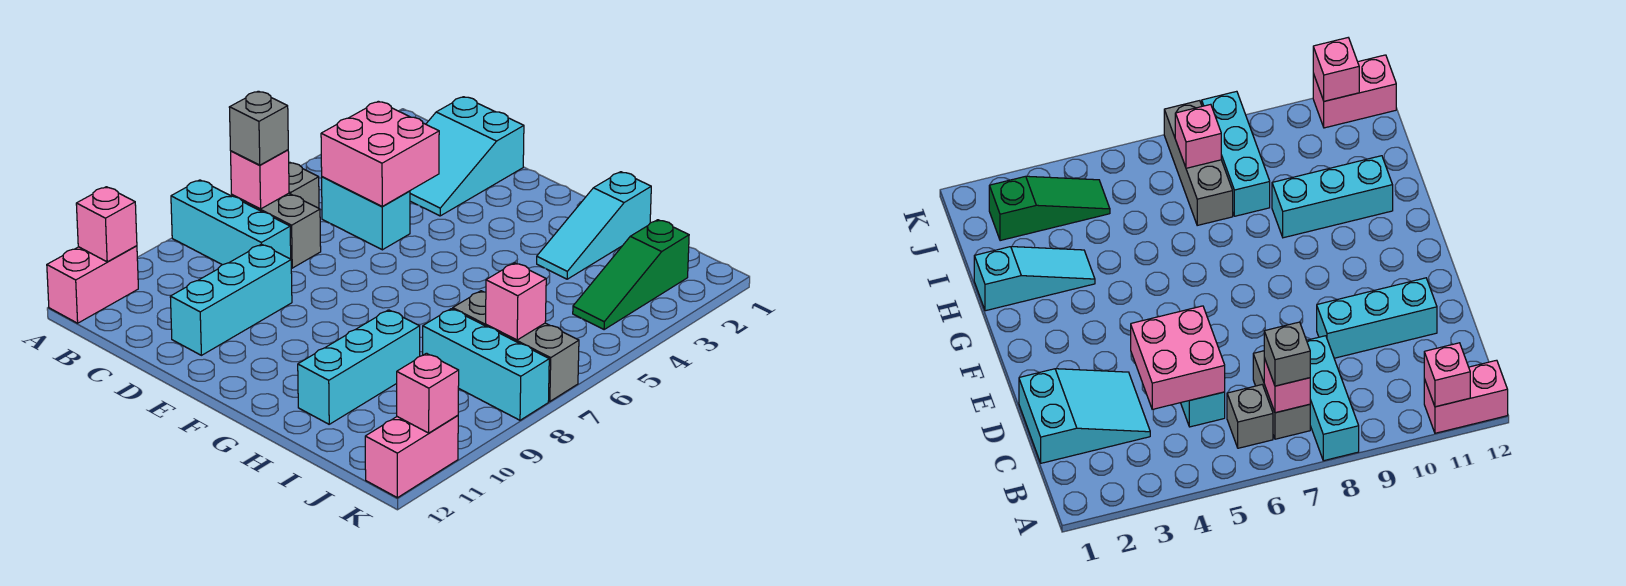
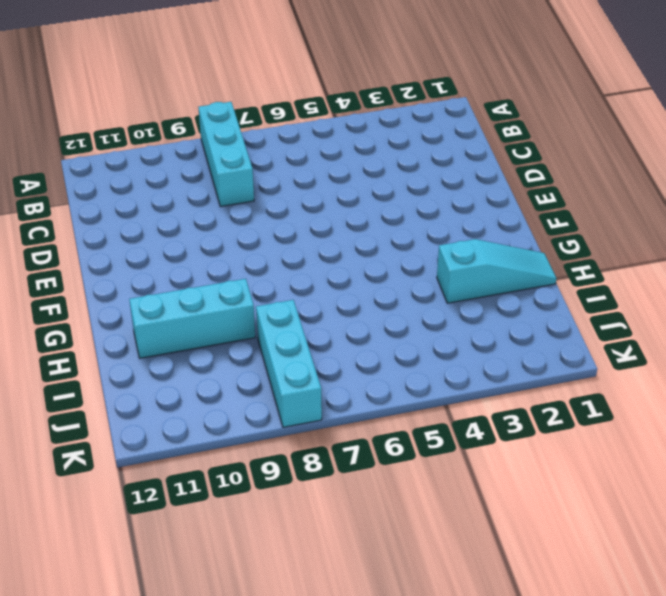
cyan 1x3 slope [437,239,556,303] -> cyan 1x3 slope turned to [537,172,651,279]
none -> pink 1x2 brick [47,246,138,323]
none -> grey 1x1 brick [289,162,319,208]
none -> grey 1x2 brick [232,193,321,268]

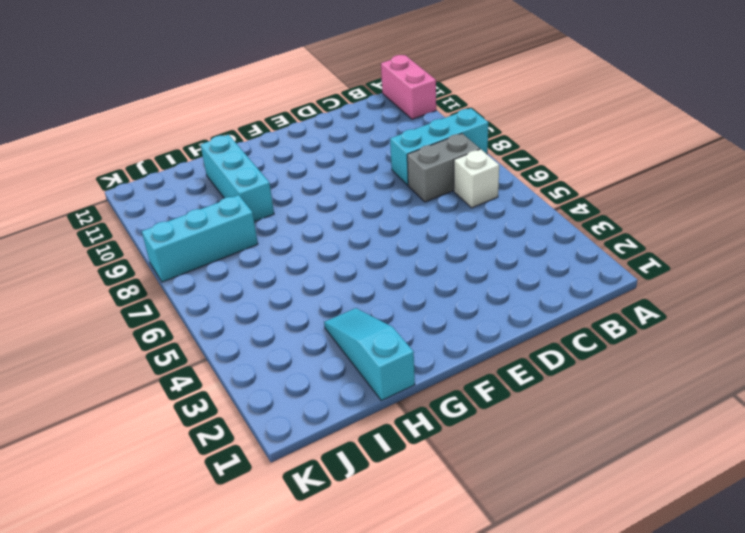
white 1x1 brick [454,149,499,208] -> grey 1x1 brick [289,162,319,208]
none -> cyan 2x3 slope [410,97,524,216]
none -> cyan 1x2 brick [322,177,410,250]
none -> cyan 1x3 brick [170,244,292,355]

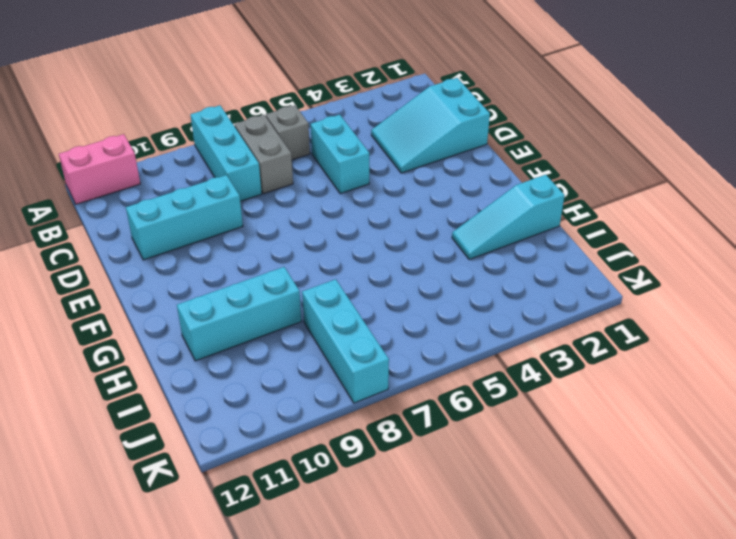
none -> grey 1x3 brick [453,291,579,402]
none -> green 1x3 slope [573,220,689,330]
none -> pink 1x2 brick [365,415,458,498]

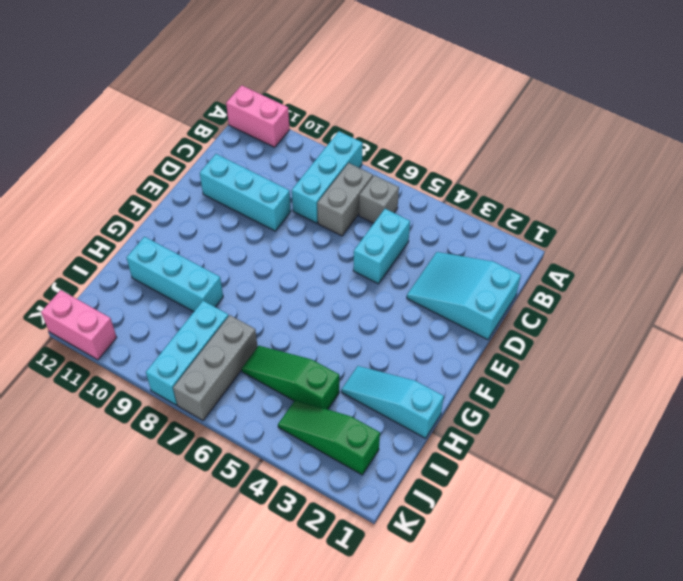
green 1x3 slope [242,346,339,409] -> none
none -> pink 1x1 brick [76,187,137,262]
none -> pink 1x1 brick [231,150,289,209]
none -> pink 2x2 brick [321,101,439,207]

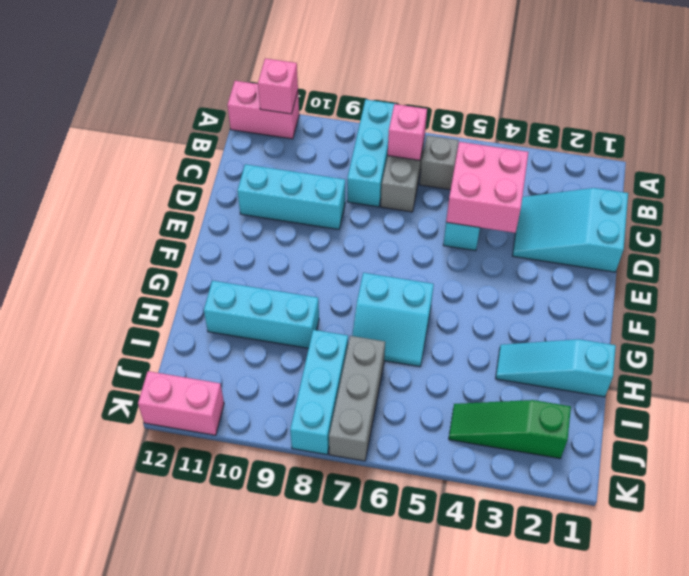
cyan 2x2 slope [352,273,434,367] -> none
none -> pink 1x1 brick [486,263,546,340]
none -> pink 1x1 brick [397,353,459,433]
none -> grey 1x1 brick [229,91,288,165]

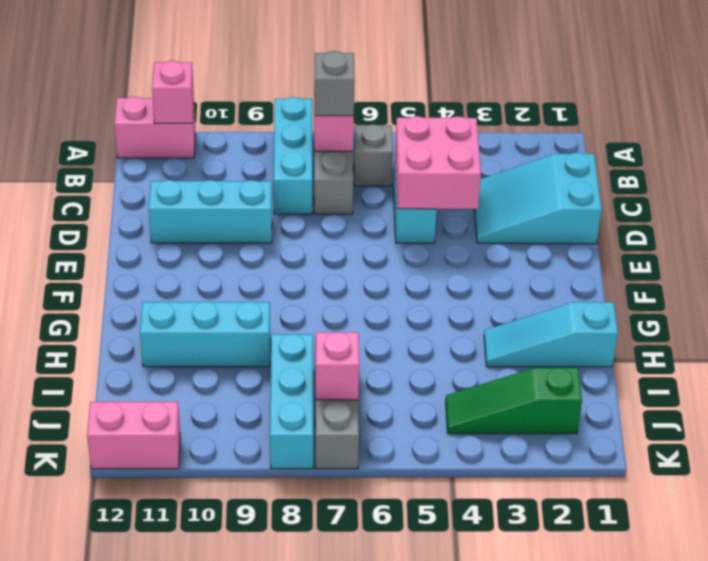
none -> pink 1x1 brick [397,353,459,433]

